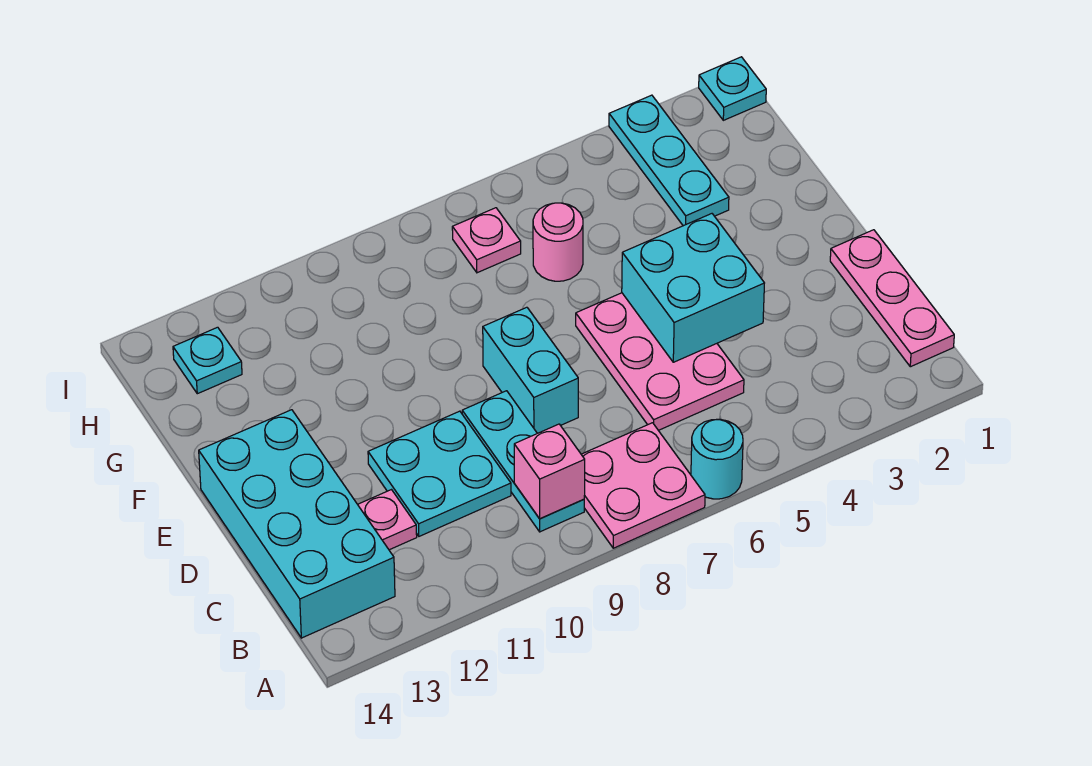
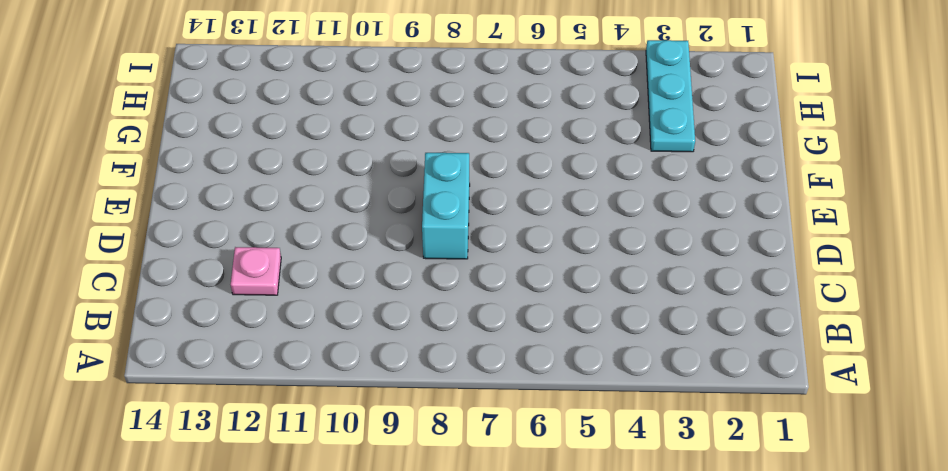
none -> cyan 1x1 round brick [691,419,743,499]
none -> pink 2x2 plate [581,423,705,548]
none -> pink 1x3 plate [830,230,954,367]

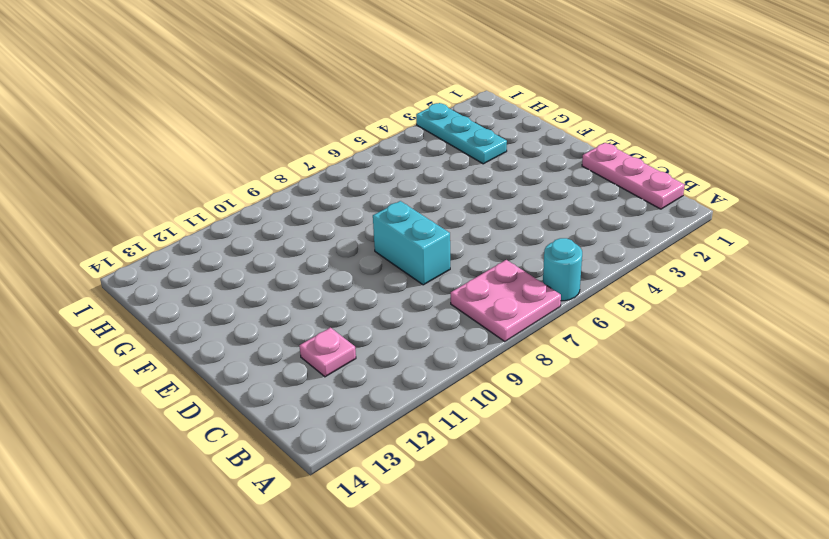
none -> cyan 1x3 plate [462,391,584,532]
none -> cyan 2x4 brick [199,410,395,638]
none -> pink 2x3 plate [576,293,744,430]

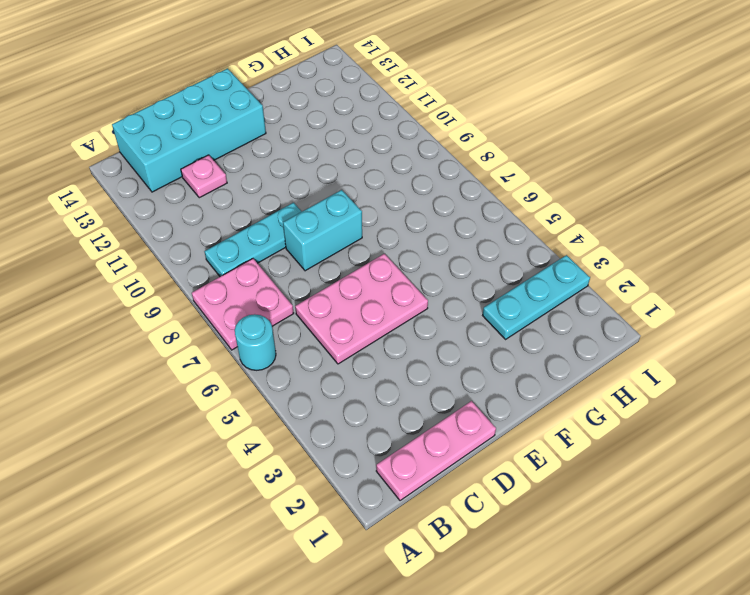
none -> cyan 2x2 plate [368,411,511,536]
none -> pink 1x1 round brick [533,203,583,281]
none -> pink 1x1 plate [452,208,521,273]

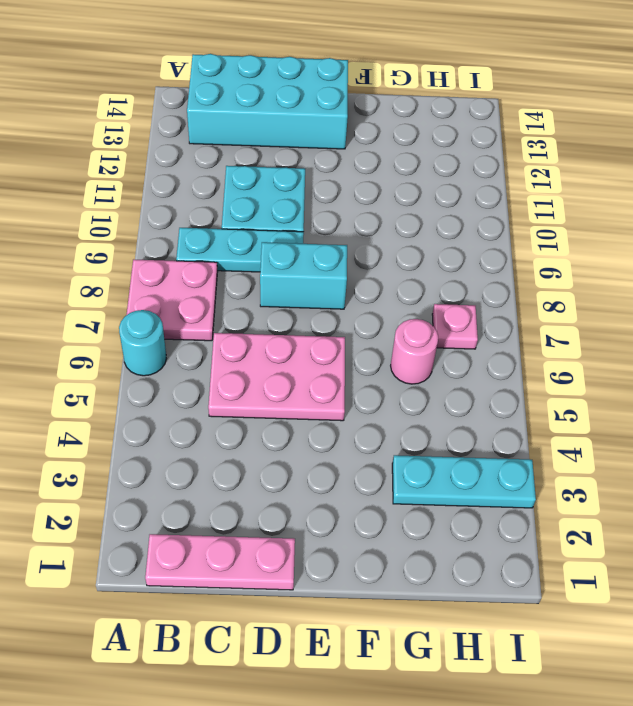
none -> pink 1x1 plate [358,490,417,550]
none -> cyan 1x1 plate [173,327,242,394]
none -> cyan 1x1 plate [699,57,766,120]

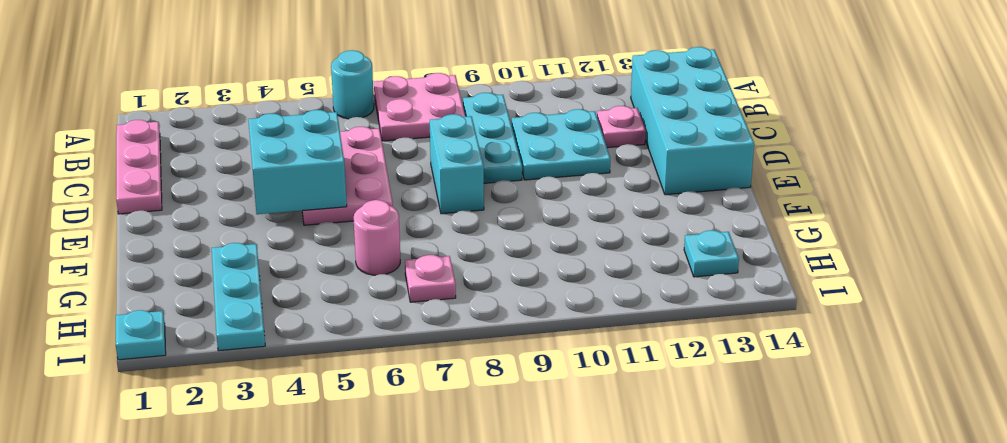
none -> pink 1x1 brick [514,424,585,519]

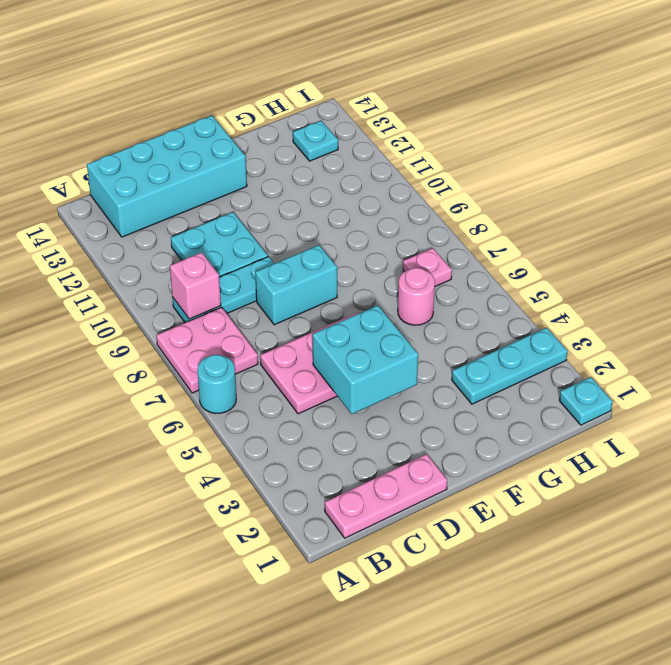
none -> pink 1x1 plate [358,490,417,550]

